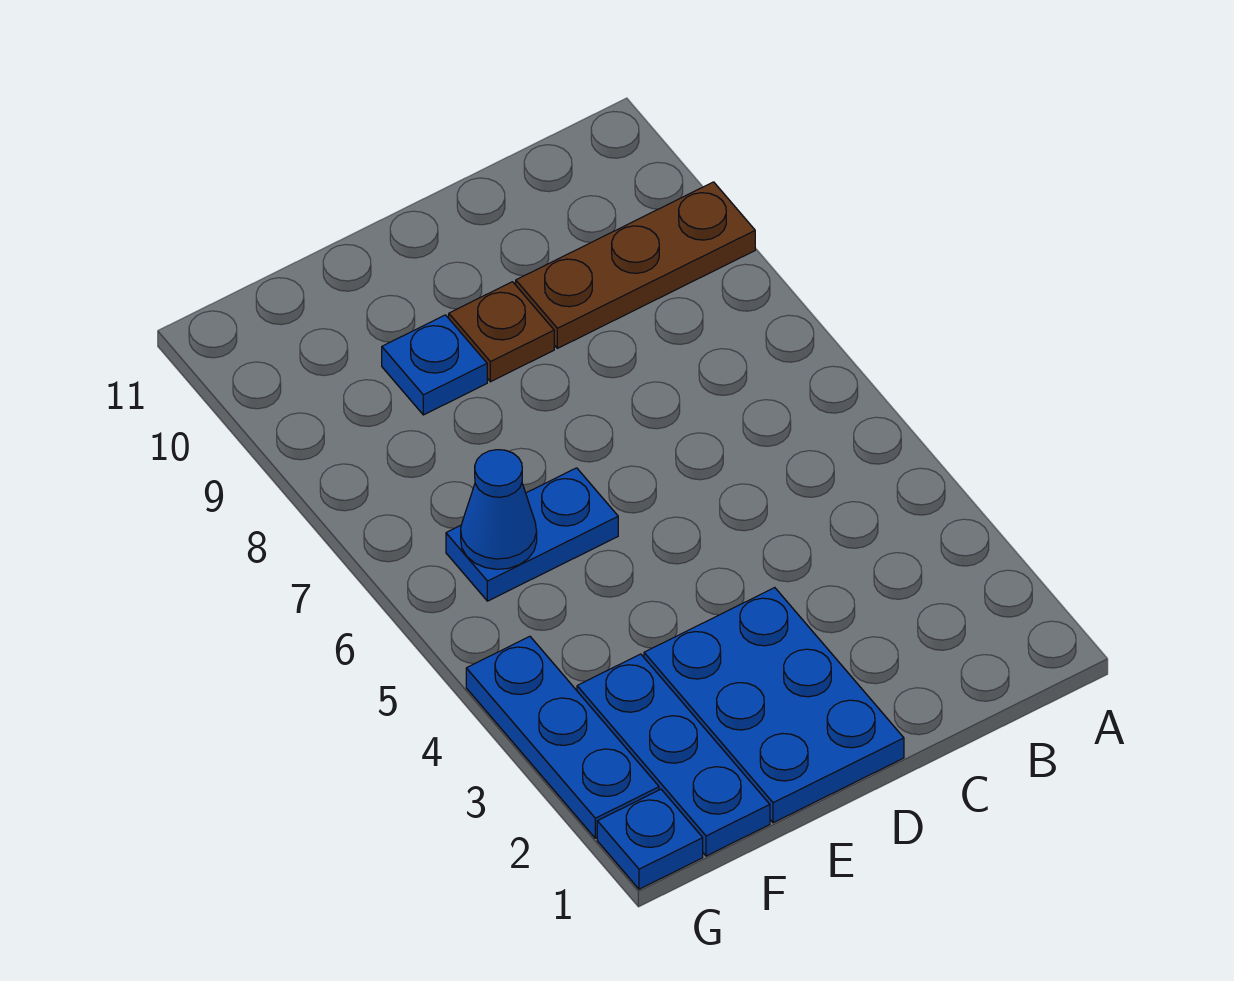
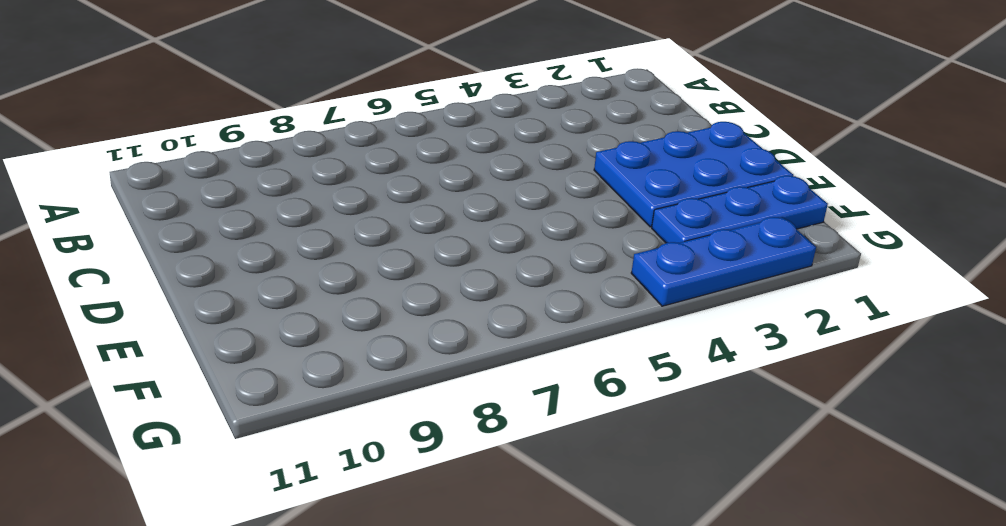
none -> brown 1x3 plate [516,182,755,348]
none -> brown 1x1 plate [449,282,554,382]

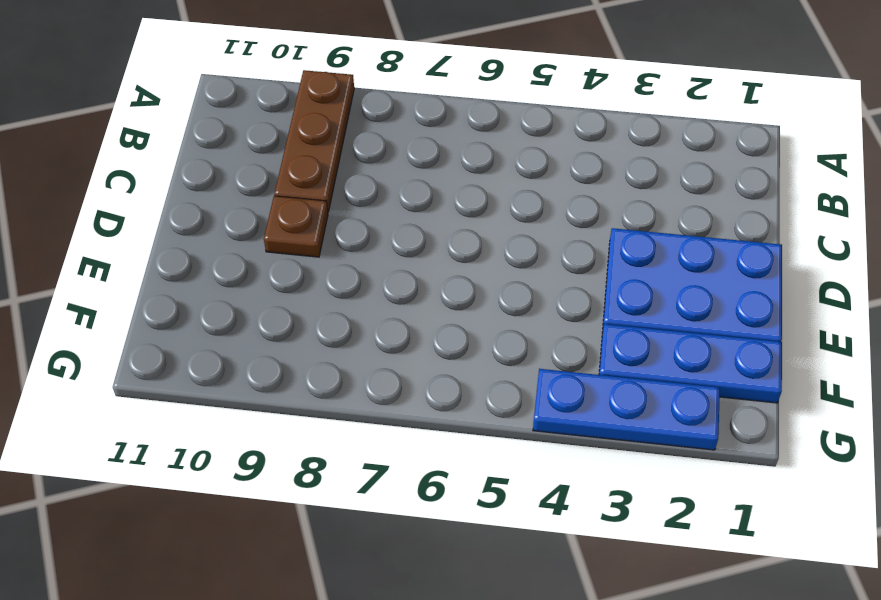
none -> blue 1x2 plate [446,468,618,601]
none -> blue 1x1 plate [382,315,487,415]

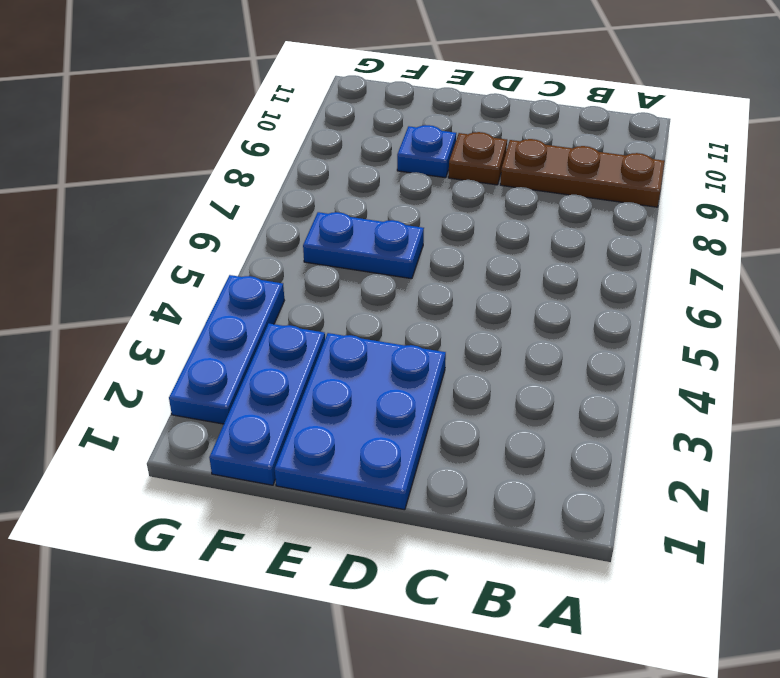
none -> blue 1x1 plate [597,789,703,889]
none -> blue 1x1 cone [461,450,537,569]

